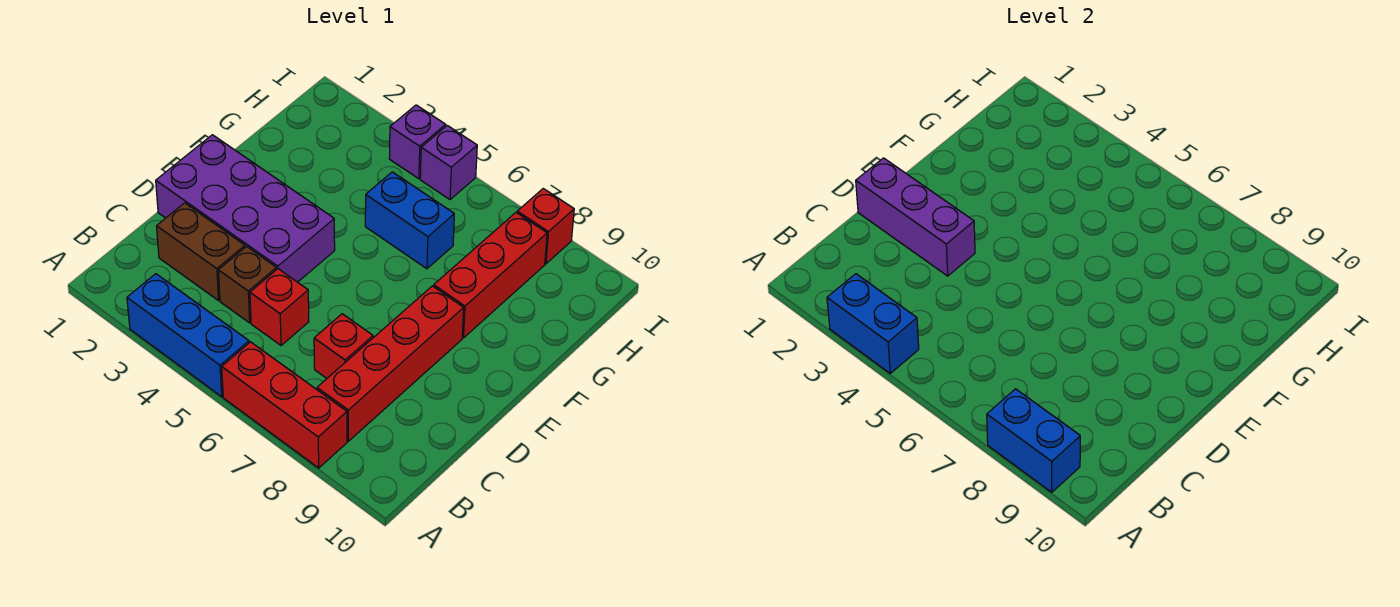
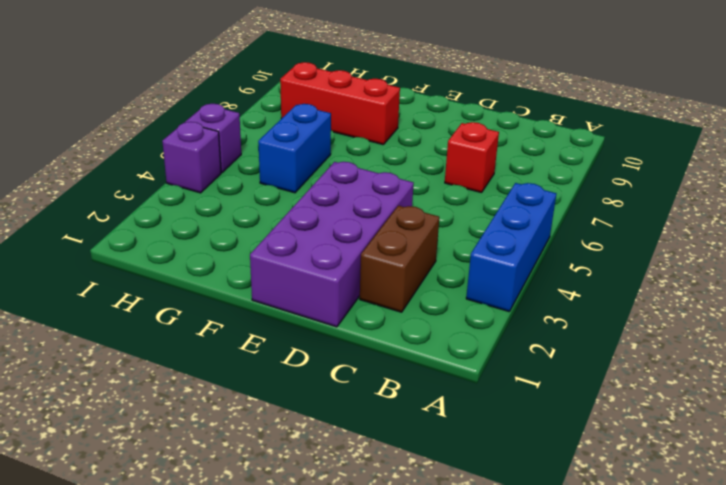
none -> red 1x3 brick [222,342,347,468]
none -> red 1x4 brick [317,286,464,441]
none -> brown 1x1 brick [218,247,277,323]

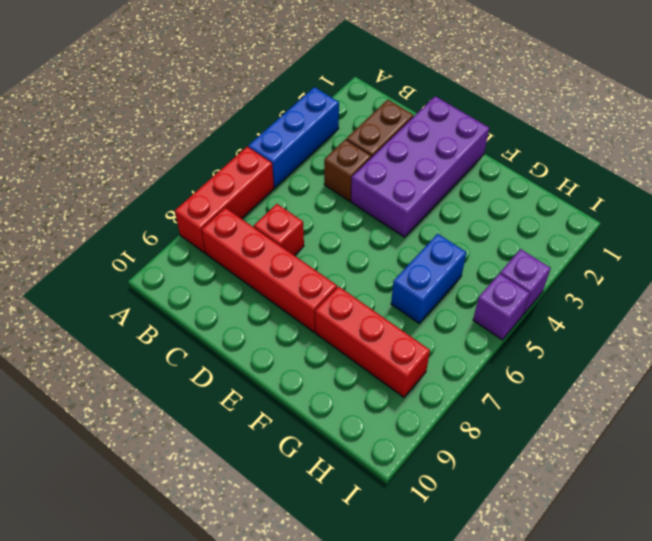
none -> red 1x1 brick [250,269,309,345]
none -> red 1x1 brick [517,189,574,264]
none -> blue 1x2 brick [827,274,919,373]

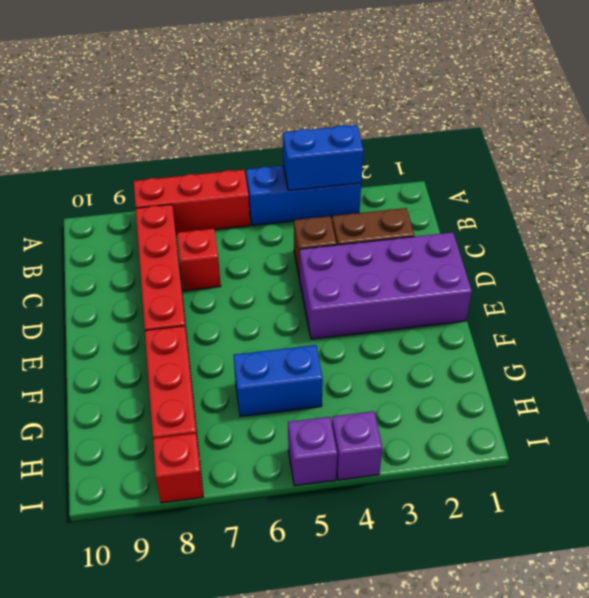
none -> red 1x1 brick [250,269,309,345]
none -> blue 1x2 brick [987,389,1080,492]
none -> purple 1x3 brick [856,158,975,276]

